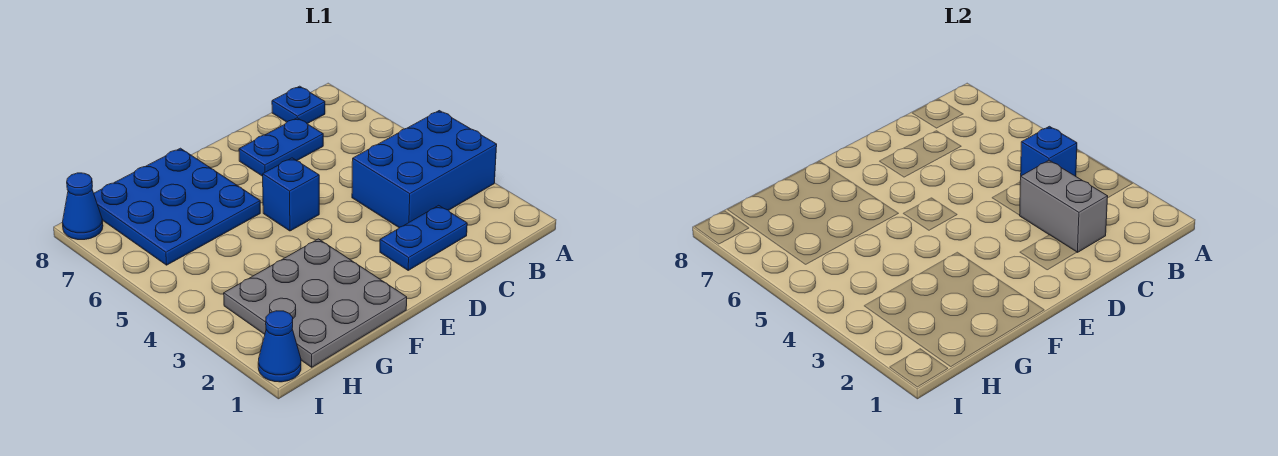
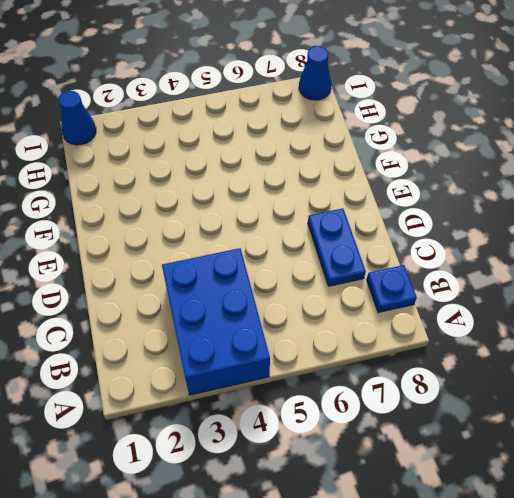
none -> blue 1x2 plate [380,205,467,270]
none -> blue 1x1 brick [263,158,319,231]

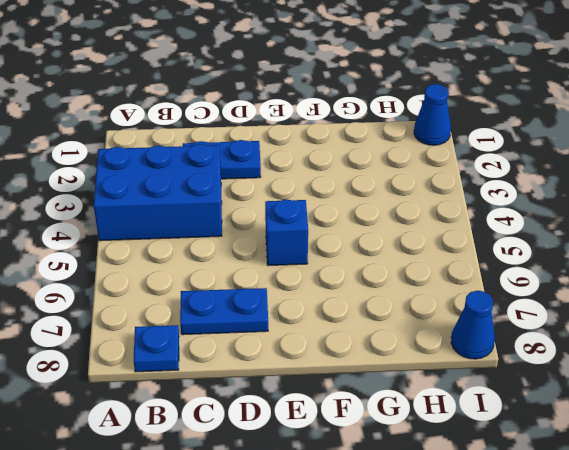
none -> grey 3x3 plate [224,239,407,367]
none -> blue 3x3 plate [94,148,260,265]

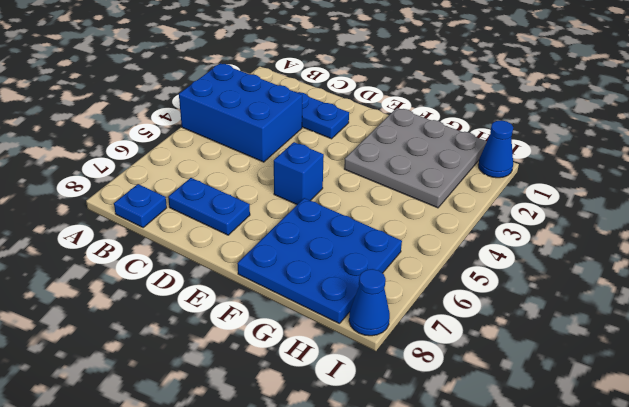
none -> blue 1x1 brick [1021,126,1077,176]
none -> grey 1x2 brick [1020,160,1108,252]

